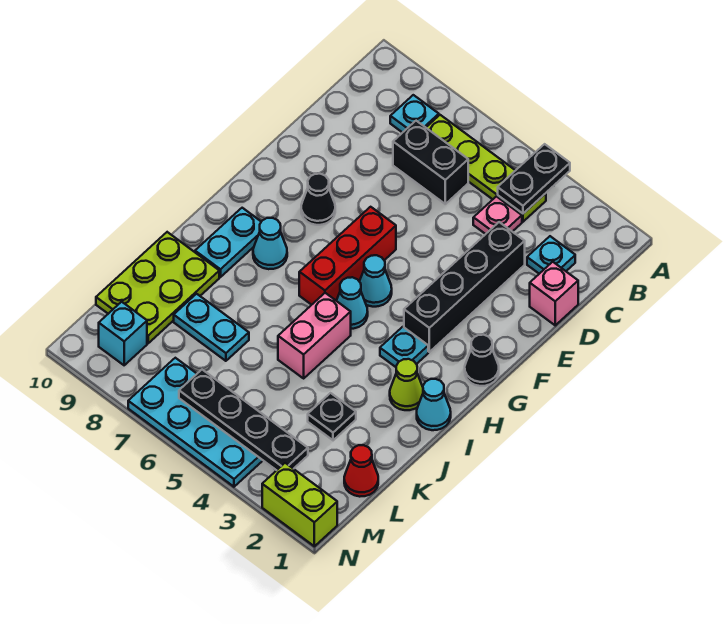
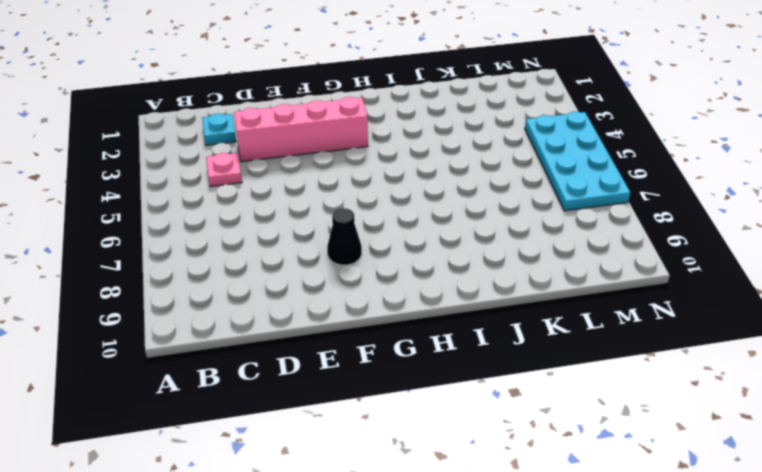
pink 1x4 brick [234,97,368,162] -> black 1x4 brick [404,222,525,352]
none -> lime 1x4 plate [426,115,546,222]
none -> cyan 1x1 plate [390,95,439,133]
none -> black 1x2 brick [393,121,468,204]

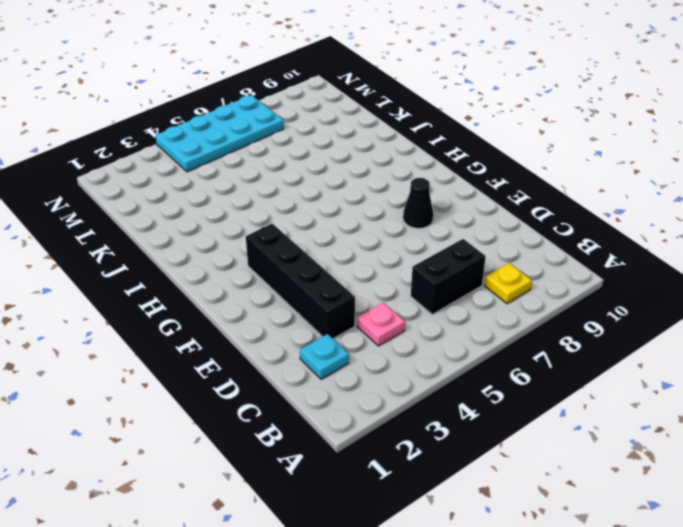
yellow 1x1 plate [484,263,532,304] -> cyan 1x1 plate [390,95,439,133]
none -> lime 1x4 plate [426,115,546,222]
none -> pink 1x1 brick [530,262,578,325]
none -> red 1x3 brick [299,207,396,305]

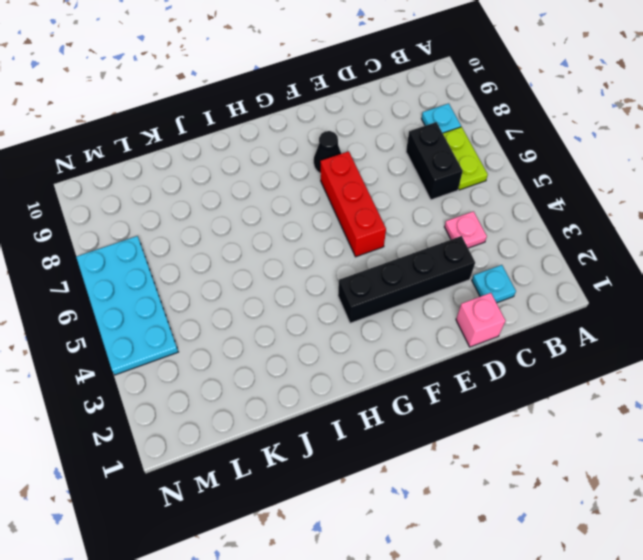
lime 1x2 plate [443,127,488,190] -> lime 1x4 plate [426,115,546,222]
red 1x3 brick [320,151,386,257] -> red 1x3 brick turned to [299,207,396,305]
none -> black 1x1 cone [465,335,499,386]
none -> cyan 1x1 cone [359,255,392,307]
none -> cyan 1x1 plate [380,327,428,367]

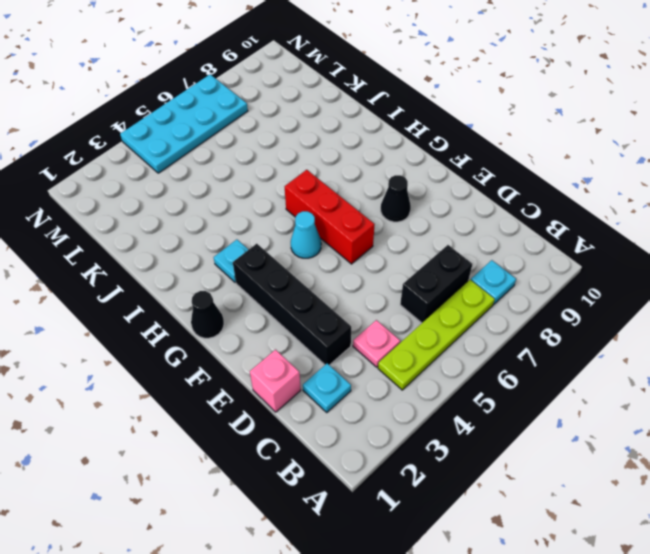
none -> cyan 1x1 cone [337,277,368,329]
none -> cyan 1x1 cone [253,218,287,269]
none -> cyan 1x2 plate [195,208,261,277]

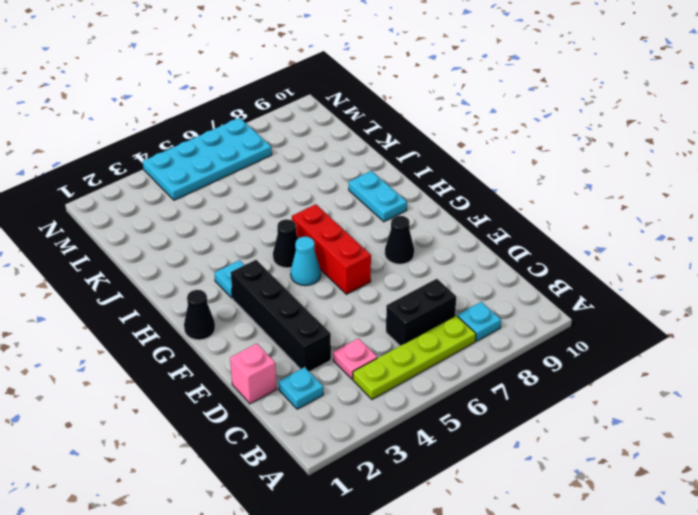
black 1x1 cone [273,219,298,268] -> cyan 1x1 cone [337,277,368,329]
none -> cyan 1x1 cone [253,218,287,269]
none -> cyan 1x1 cone [417,379,451,430]
none -> lime 1x1 cone [390,359,423,410]

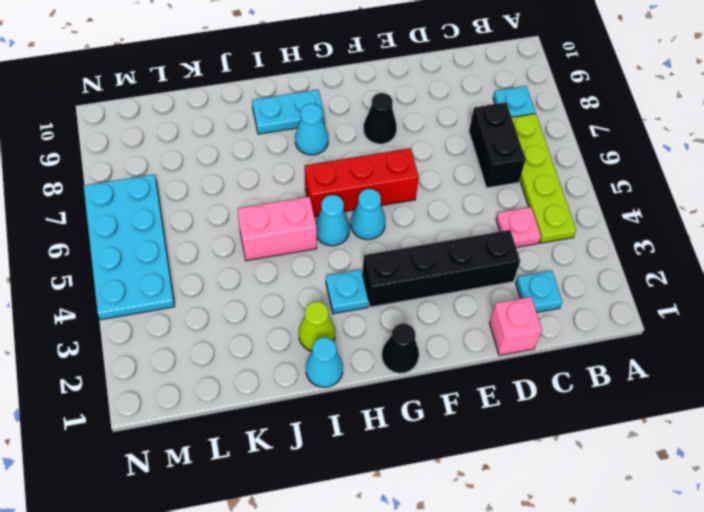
none -> lime 2x3 plate [96,232,219,343]
none -> black 1x1 plate [308,393,356,440]
none -> cyan 1x2 plate [174,294,249,361]

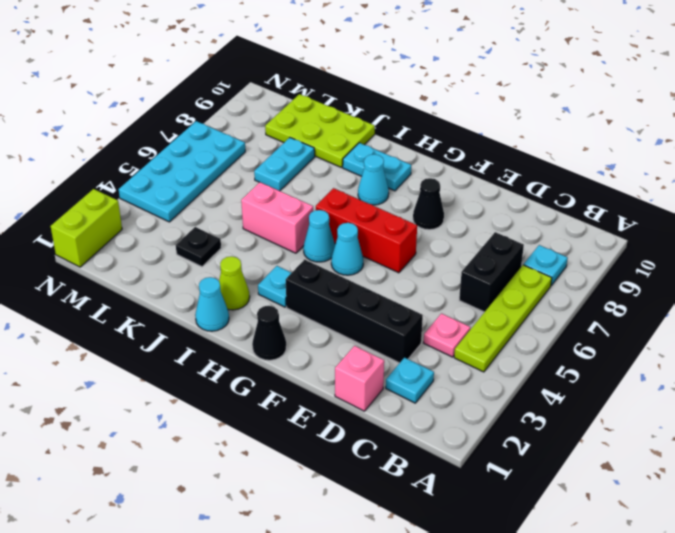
none -> red 1x1 cone [344,445,378,497]
none -> cyan 1x1 brick [99,302,147,365]
none -> black 1x2 plate [498,144,570,213]

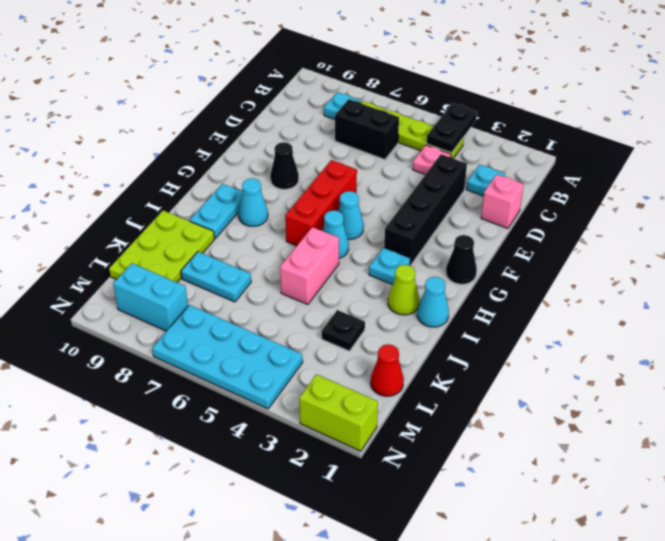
cyan 1x2 brick [113,263,188,331] -> cyan 1x1 brick [99,302,147,365]
none -> black 1x4 plate [179,370,308,470]

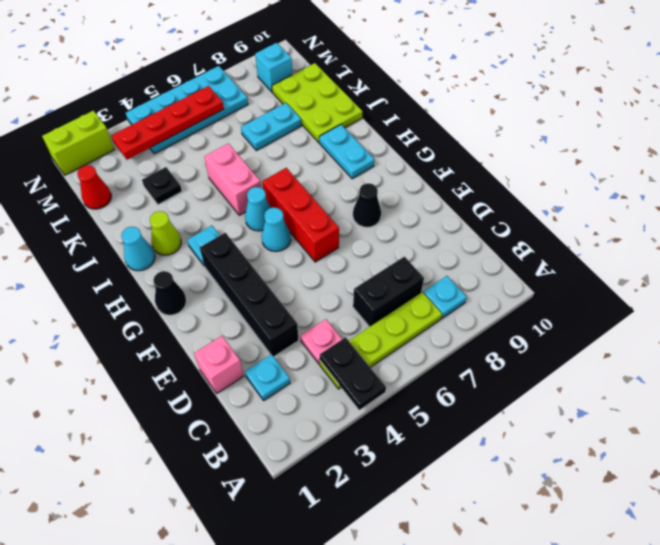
red 1x4 plate [111,86,224,160] -> black 1x4 plate [179,370,308,470]
none -> cyan 1x1 cone [253,218,287,269]

